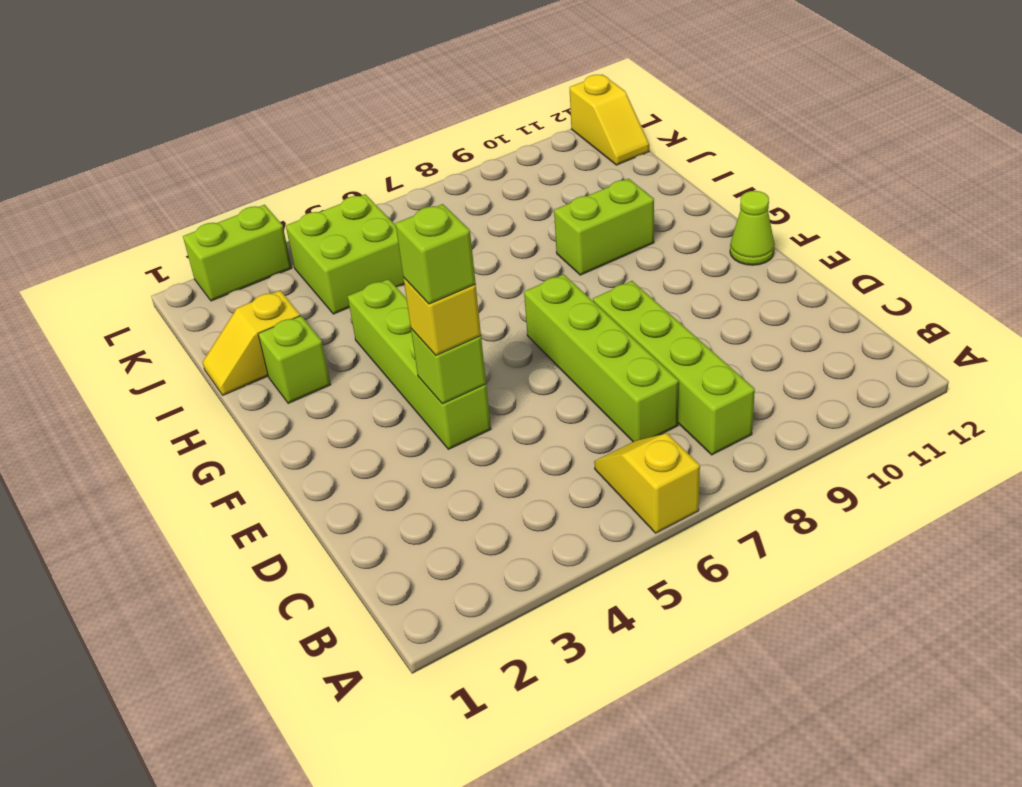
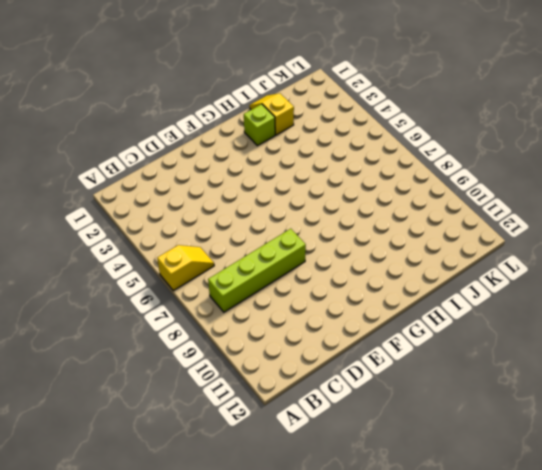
none -> lime 1x4 brick [524,274,679,442]
none -> lime 1x4 brick [348,279,491,449]
none -> lime 1x1 cone [730,191,775,265]

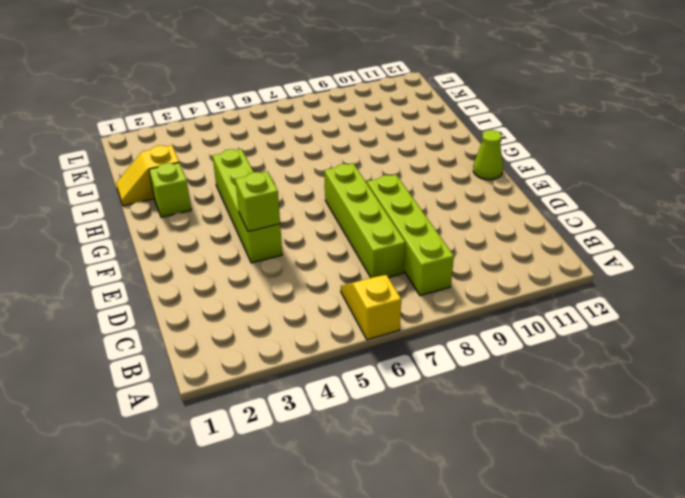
none -> lime 1x2 brick [554,179,654,275]
none -> lime 2x2 brick [286,194,404,314]
none -> yellow 1x2 slope [570,74,649,165]

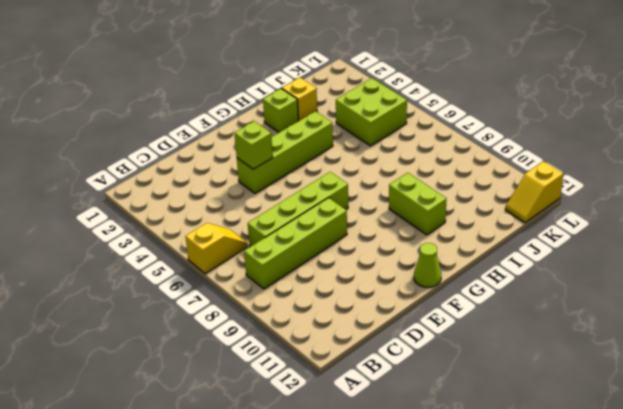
none -> lime 1x2 brick [183,205,292,301]
none -> yellow 1x1 brick [403,278,481,355]
none -> lime 1x1 brick [395,204,476,304]

